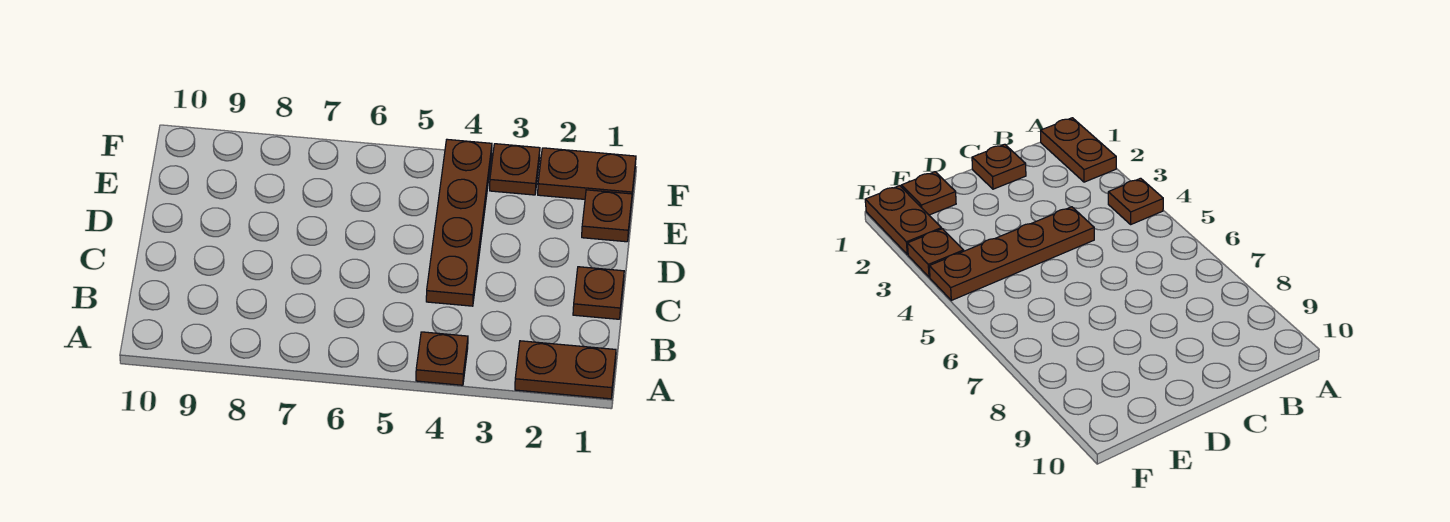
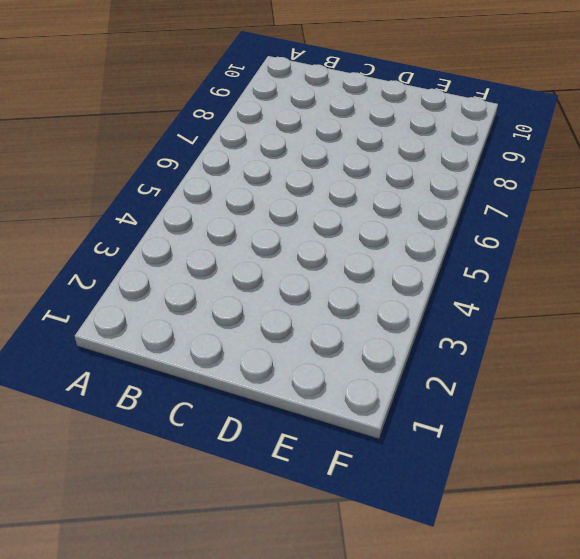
none -> brown 1x2 plate [515,341,616,399]
none -> brown 1x1 plate [416,332,468,385]

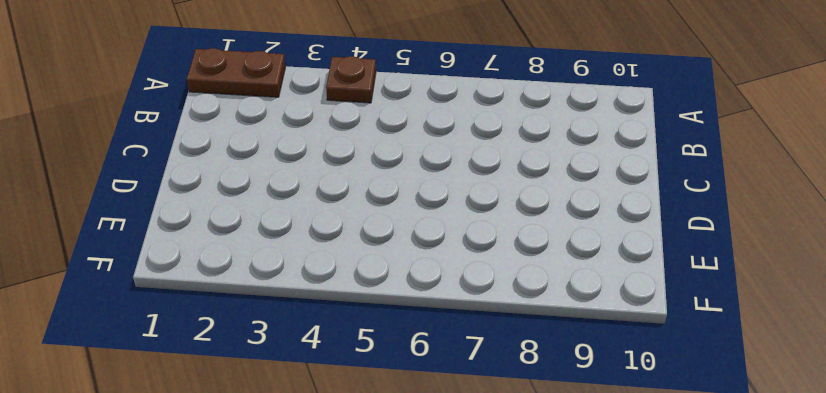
none -> brown 1x1 plate [573,267,624,319]
none -> brown 1x4 plate [426,139,492,306]

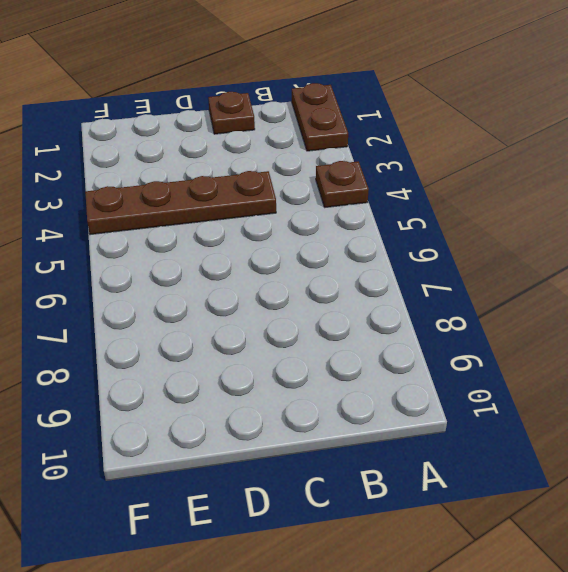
none -> brown 1x1 plate [582,190,632,242]
none -> brown 1x2 plate [538,148,636,199]

